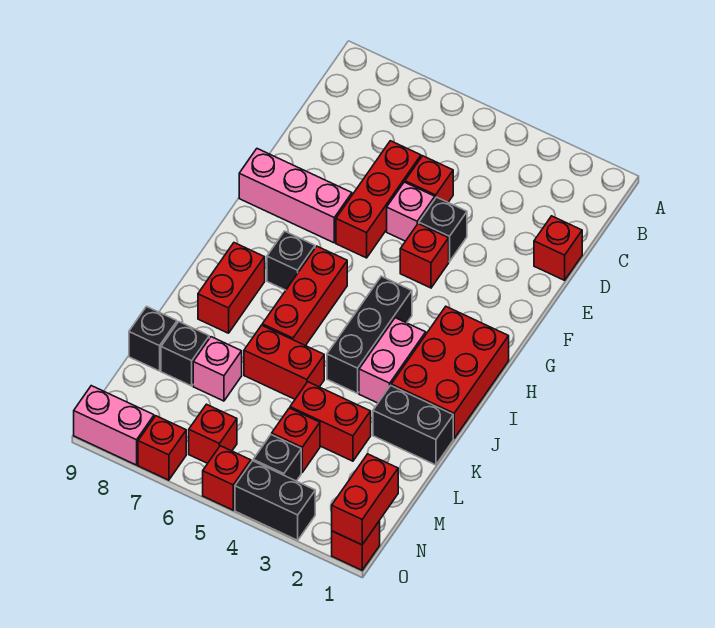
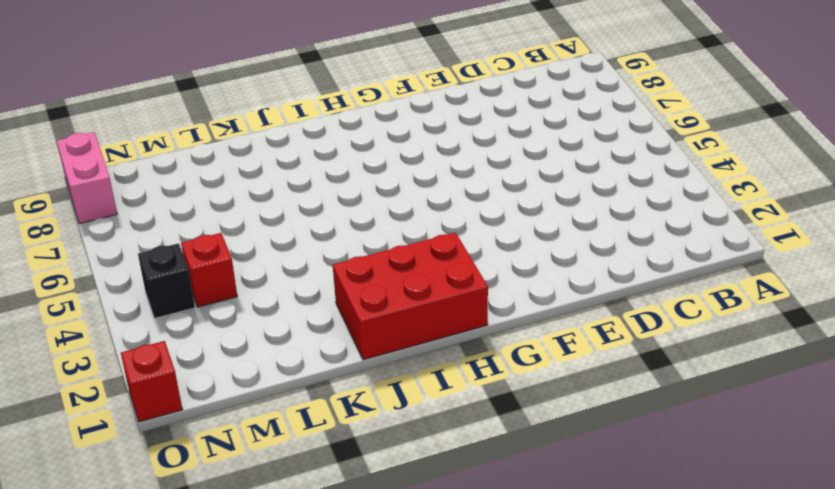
none -> red 1x1 brick [534,216,582,280]
none -> red 1x1 brick [405,156,453,202]
none -> red 1x3 brick [336,141,421,258]

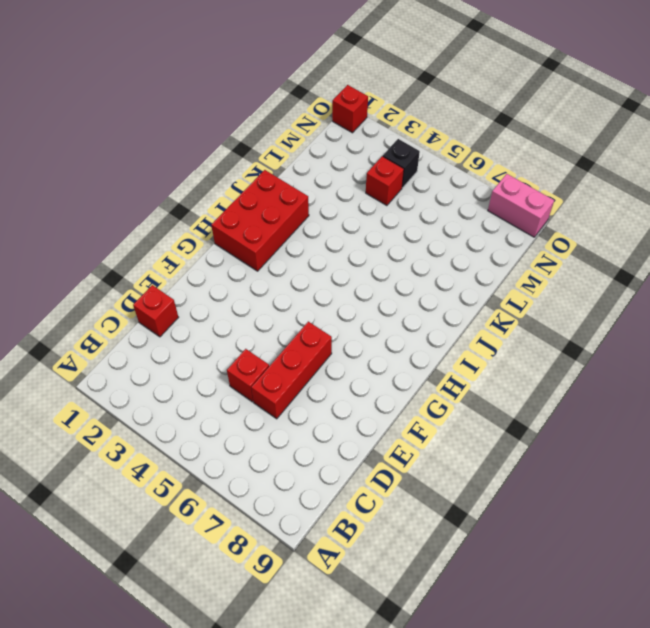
none -> black 1x1 brick [419,197,467,262]
none -> pink 1x1 brick [387,182,435,241]
none -> red 1x1 brick [400,224,449,288]

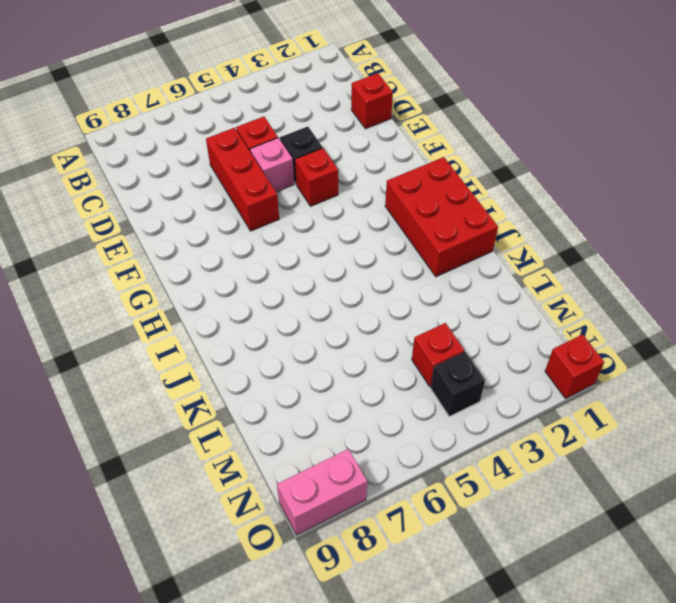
none -> pink 1x3 brick [239,149,352,243]
none -> black 1x3 brick [327,276,412,393]
none -> red 1x3 brick [262,246,347,346]

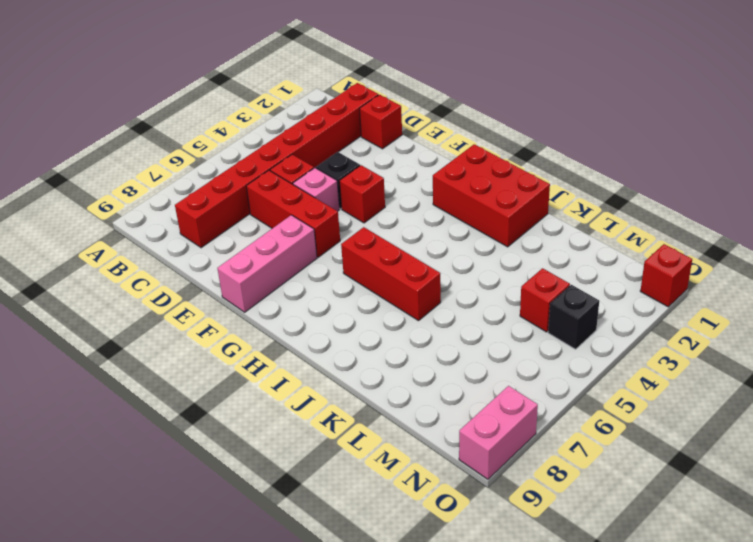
red 1x8 brick [175,83,378,248] -> none
none -> black 1x3 brick [327,276,412,393]
none -> black 1x1 brick [267,231,315,290]
none -> pink 1x2 brick [359,318,426,403]

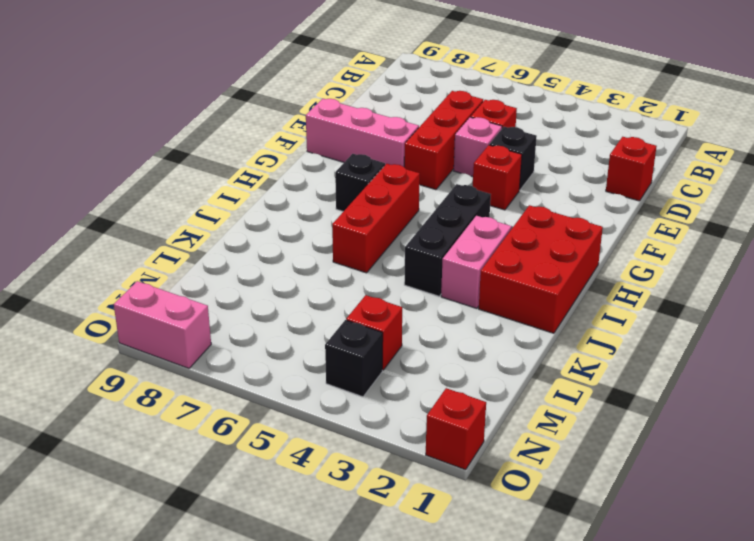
none -> red 1x2 brick [198,243,265,333]
none -> black 1x2 brick [373,385,453,465]
none -> red 1x2 brick [244,325,324,399]

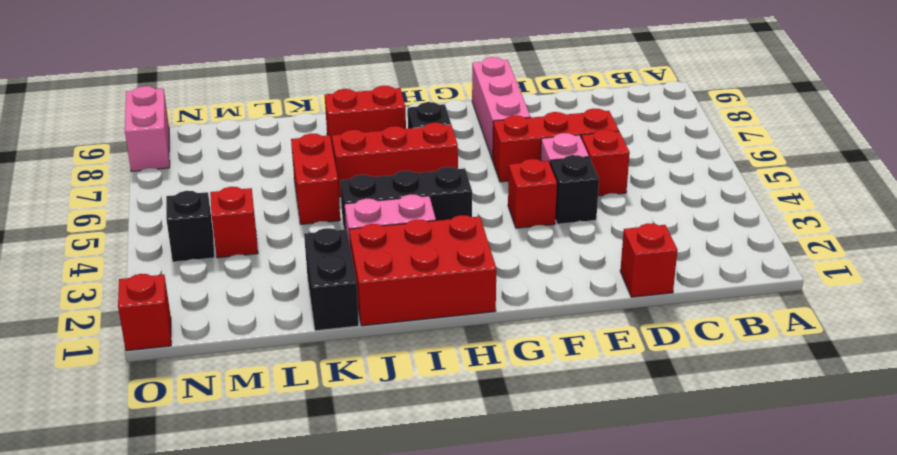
none -> red 1x2 brick [290,382,371,461]
none -> pink 1x1 brick [193,337,242,401]
none -> black 1x1 brick [161,322,209,386]

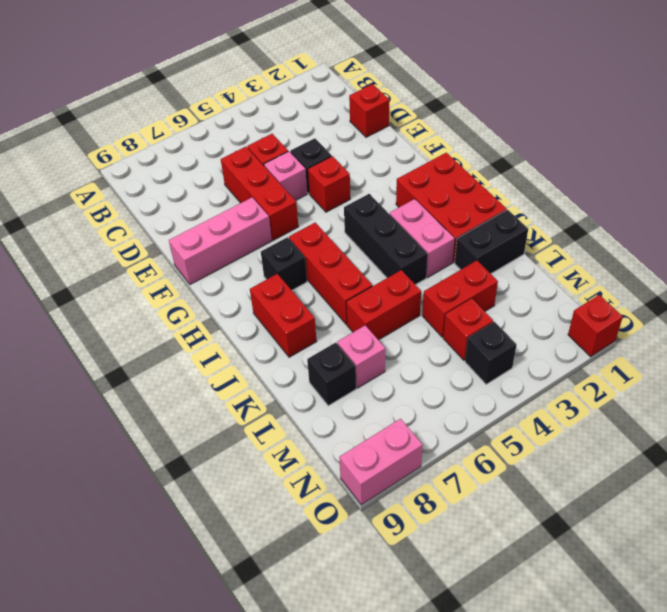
none -> black 1x1 brick [129,307,177,371]
none -> red 1x1 brick [189,404,237,463]
none -> black 1x2 brick [235,461,315,540]

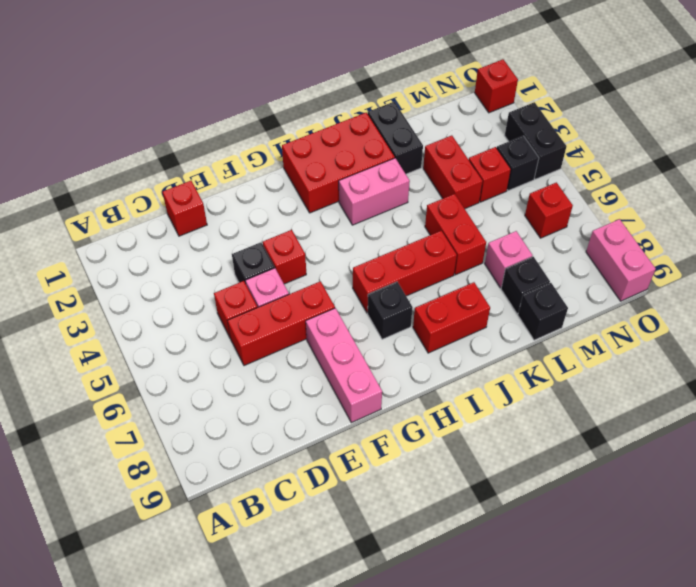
none -> black 1x3 brick [327,276,412,393]
none -> red 1x1 brick [203,446,251,510]
none -> red 1x1 brick [138,416,186,480]

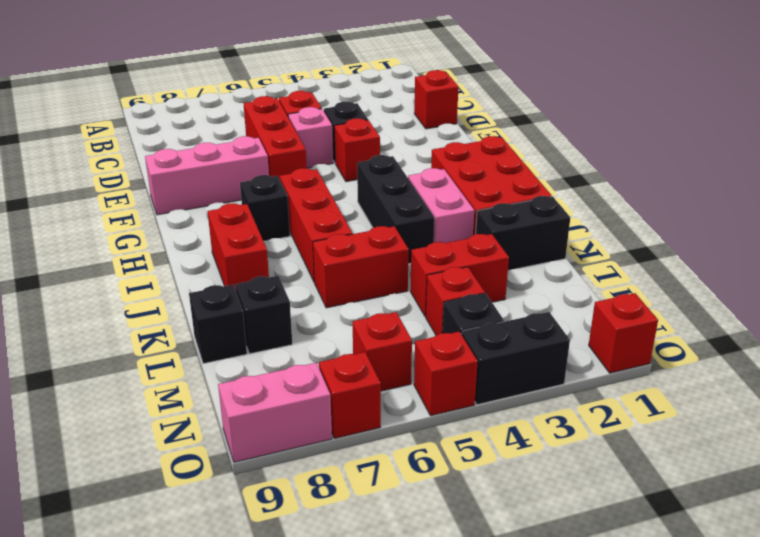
none -> pink 1x1 brick [193,337,242,401]
none -> red 1x2 brick [332,454,398,545]

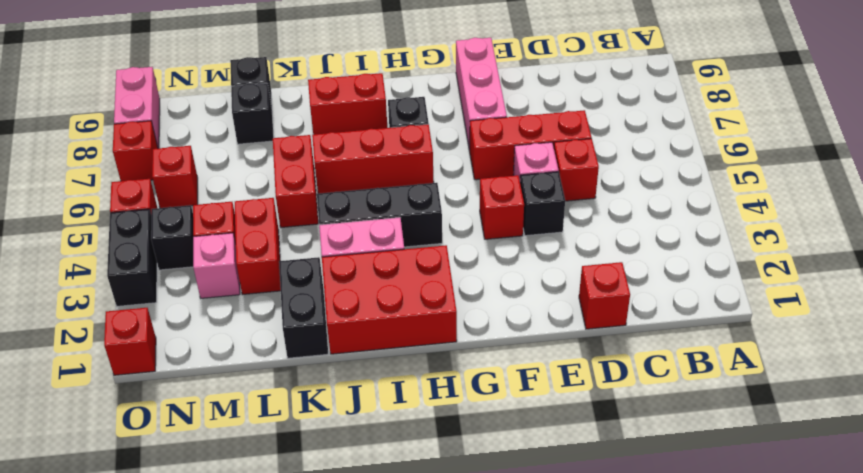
pink 1x1 brick [193,233,240,298] -> pink 1x1 brick moved to [193,337,242,401]
none -> red 1x2 brick [332,454,398,545]

